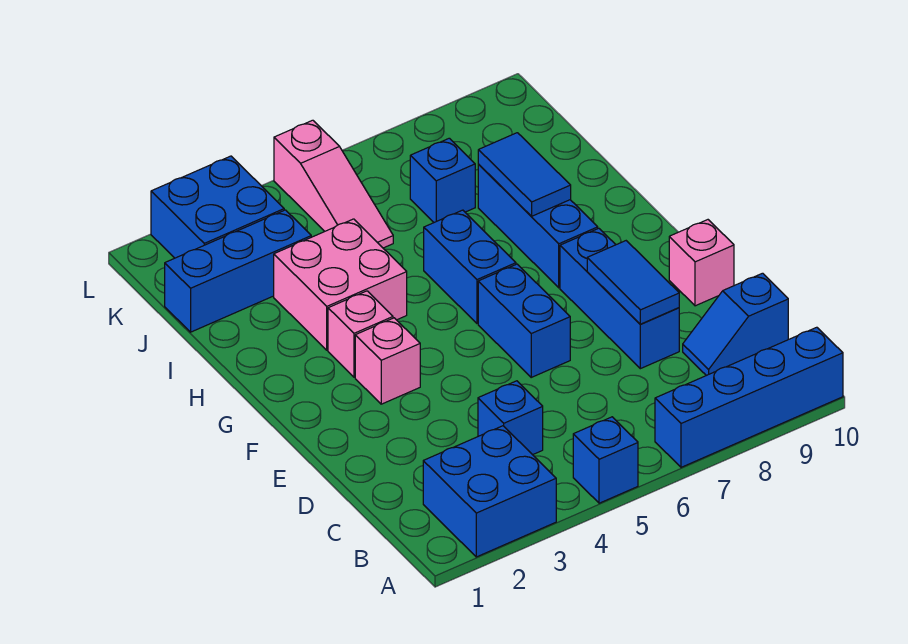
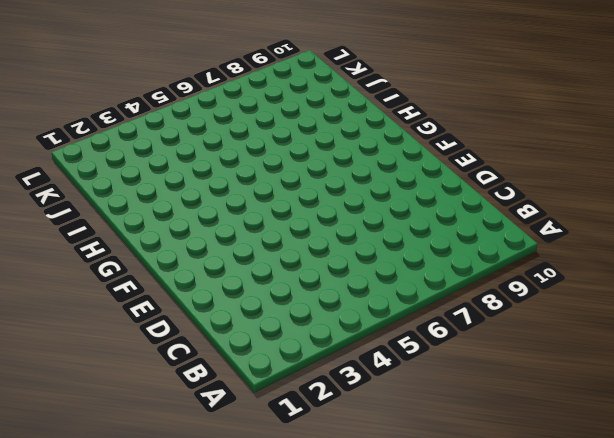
none -> blue 2x2 brick [423,426,556,557]
none -> blue 1x1 brick [573,417,638,503]
none -> blue 1x4 brick [655,327,843,467]

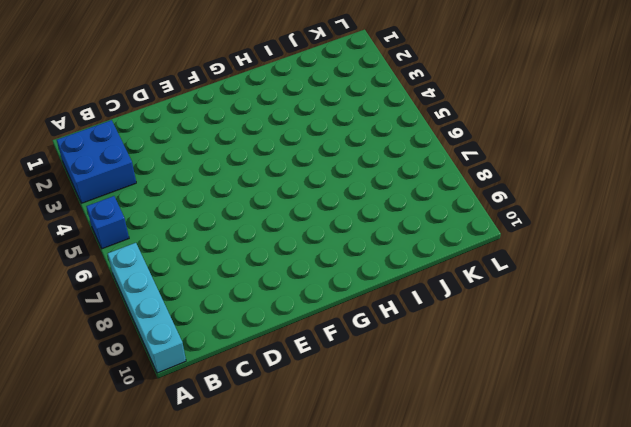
cyan 1x4 brick [108,243,186,373] -> blue 1x4 brick [655,327,843,467]
none -> blue 1x1 brick [478,381,543,455]
none -> blue 1x2 slope [683,273,788,376]
none -> blue 1x3 brick [560,228,679,369]

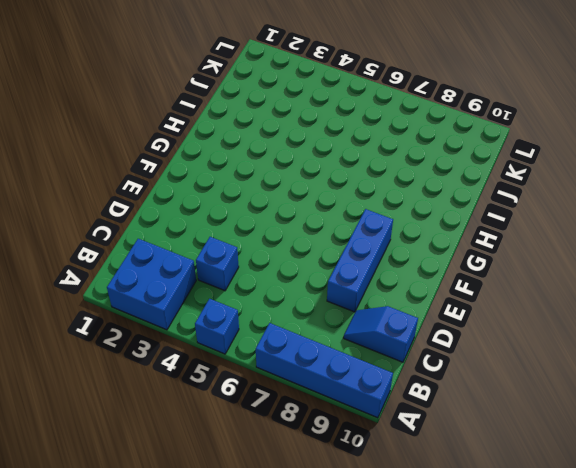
none -> blue 1x2 brick [478,264,570,377]
none -> pink 1x1 brick [669,220,734,306]
none -> pink 1x1 brick [355,318,420,404]

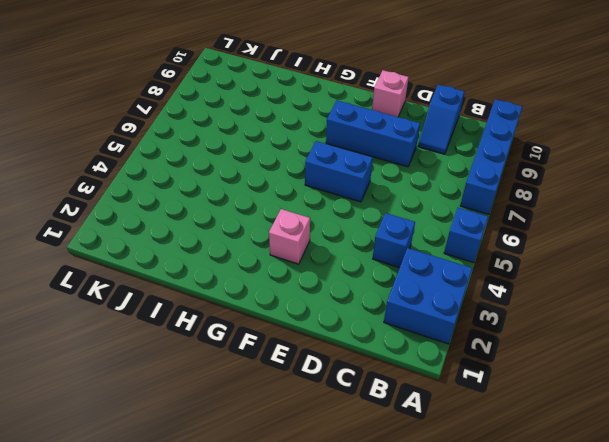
none -> pink 1x1 brick [328,291,393,377]
none -> blue 1x2 brick [424,210,516,323]
none -> blue 1x3 brick [478,165,598,288]

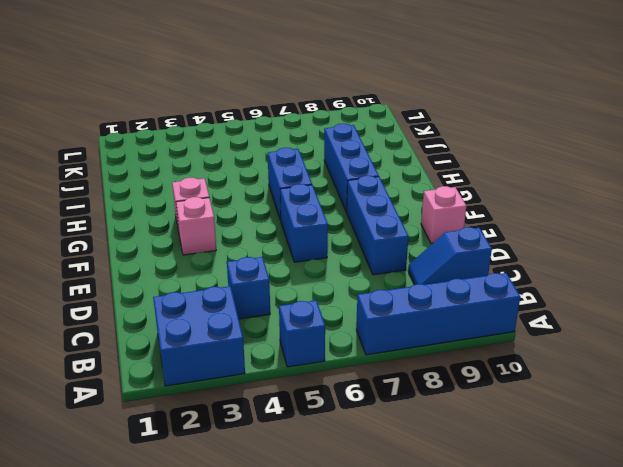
none -> pink 2x2 brick [274,219,407,350]
none -> blue 1x3 brick [165,210,311,332]
none -> pink 1x3 slope [274,120,393,248]

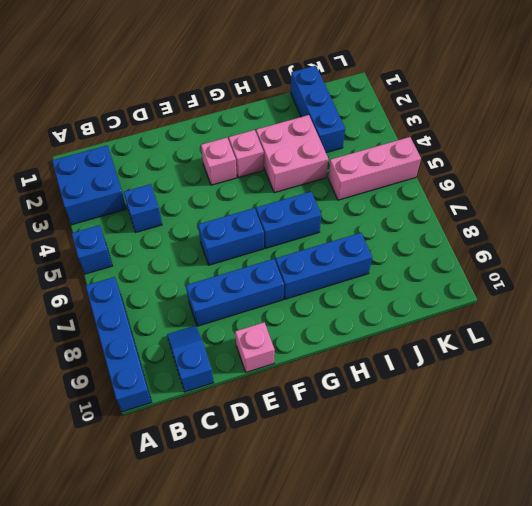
pink 1x3 brick [328,137,421,200] -> pink 1x3 slope [274,120,393,248]
none -> blue 1x1 brick [410,138,475,222]
none -> blue 2x2 brick [151,156,284,258]
none -> blue 1x2 tile [587,241,679,324]

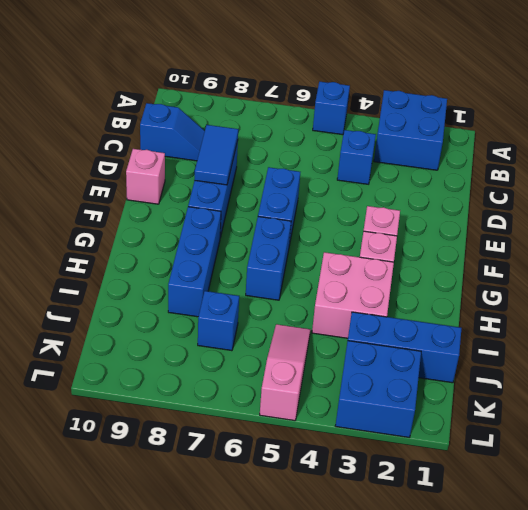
none -> blue 1x4 brick [655,327,843,467]
none -> blue 1x2 tile [478,133,571,216]

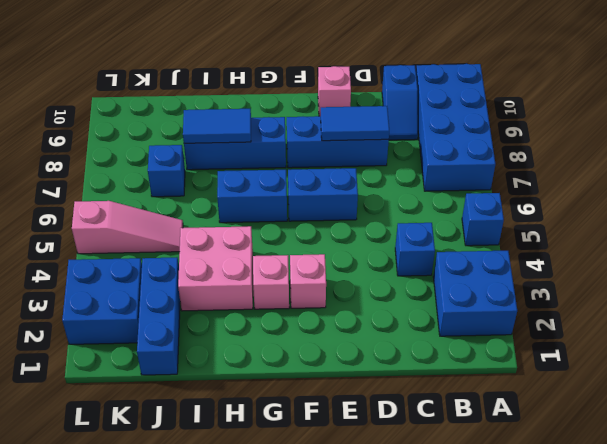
blue 2x4 brick [416,64,495,191] -> blue 1x4 brick [655,327,843,467]

